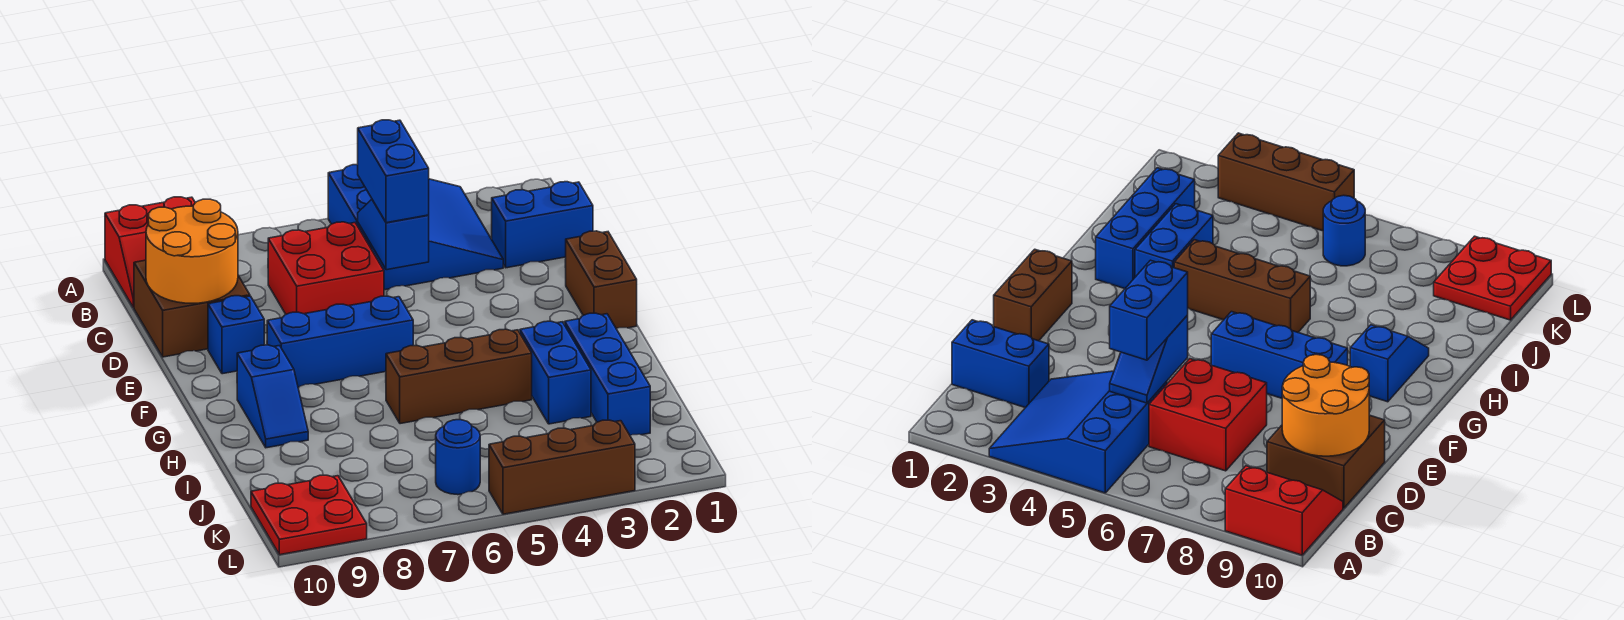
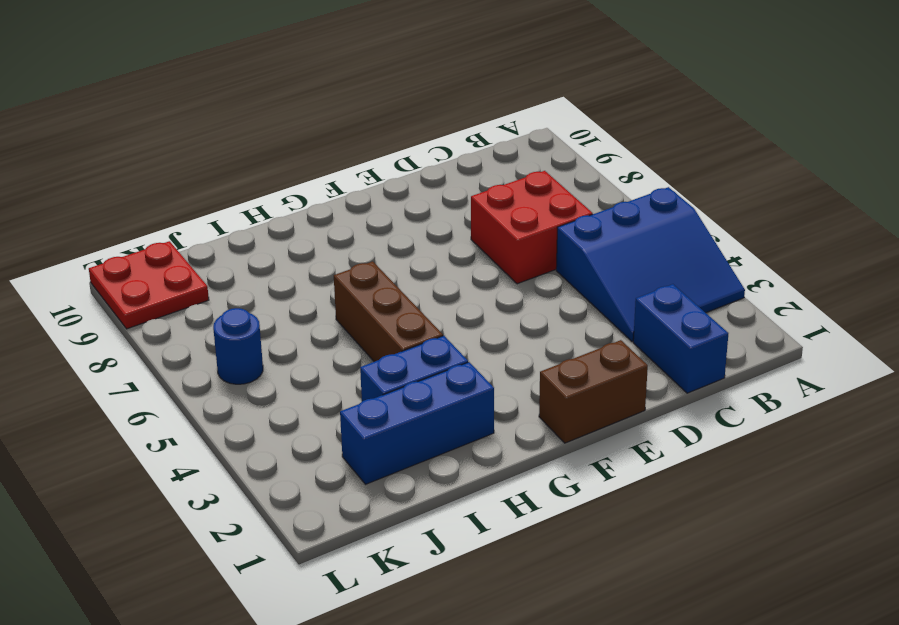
none -> red 2x2 slope [105,197,195,308]
none -> brown 2x2 brick [134,260,250,357]
none -> blue 1x1 brick [208,296,264,374]

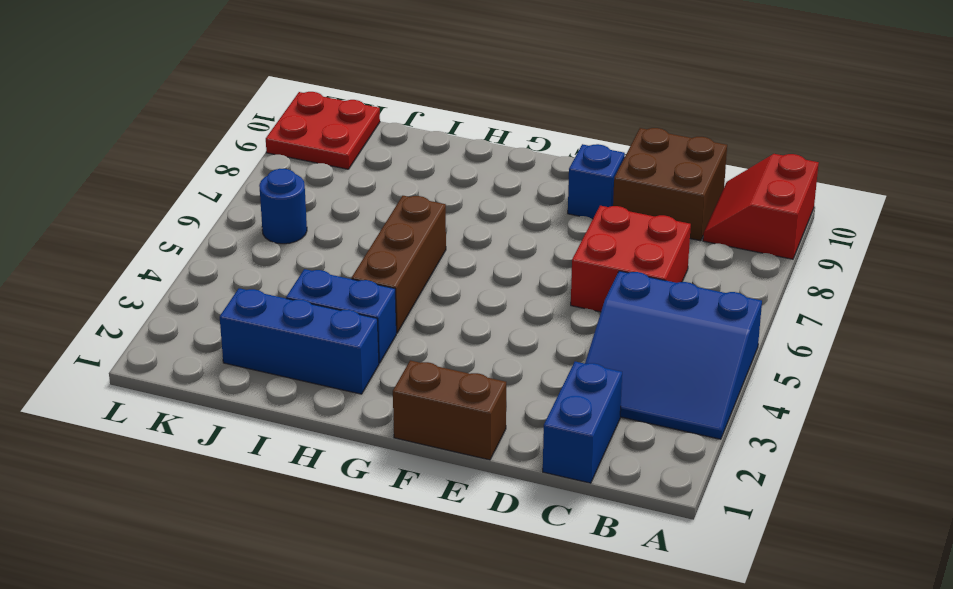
none -> blue 1x3 brick [267,296,413,387]
none -> blue 1x2 slope [237,345,308,448]
none -> brown 1x3 brick [489,420,635,514]

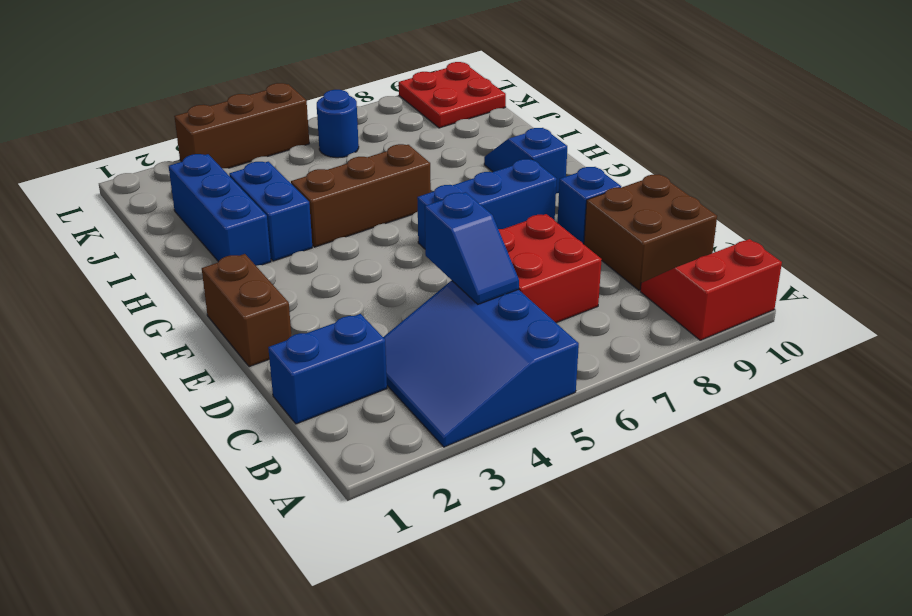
none -> orange 2x2 round brick [146,199,238,303]
none -> blue 1x2 brick [358,120,429,223]

